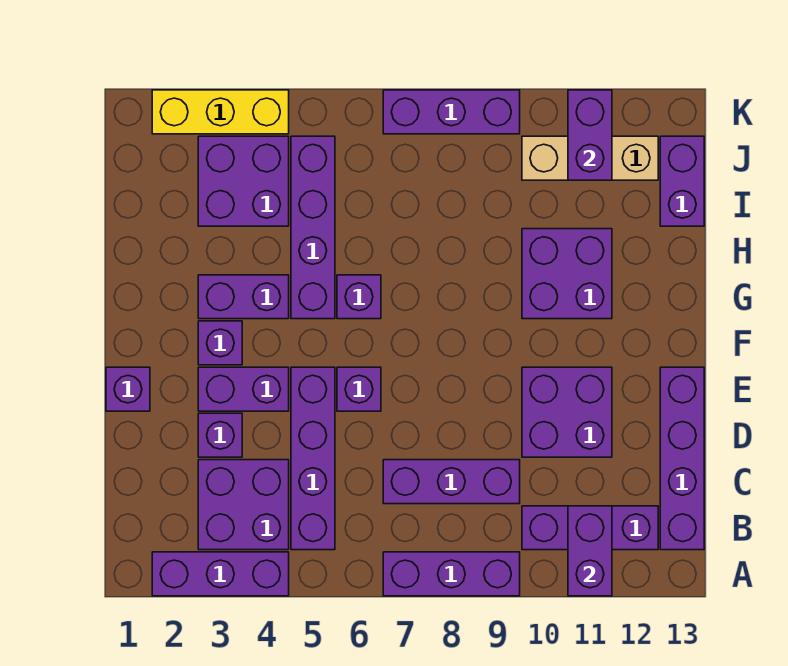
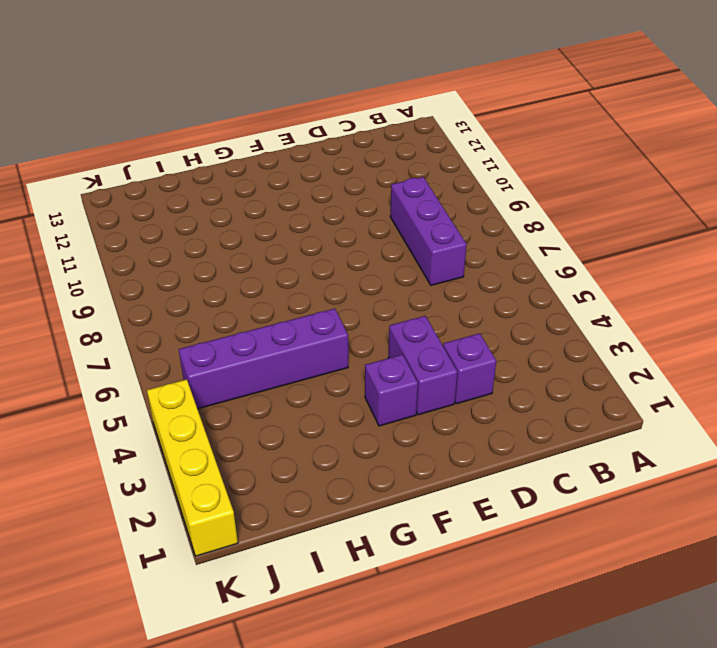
yellow 1x4 brick [147,379,238,556] -> yellow 1x3 brick [152,90,289,134]
none -> purple 1x3 brick [152,552,289,596]
none -> purple 1x3 brick [383,552,520,596]
none -> purple 2x2 brick [198,460,289,550]

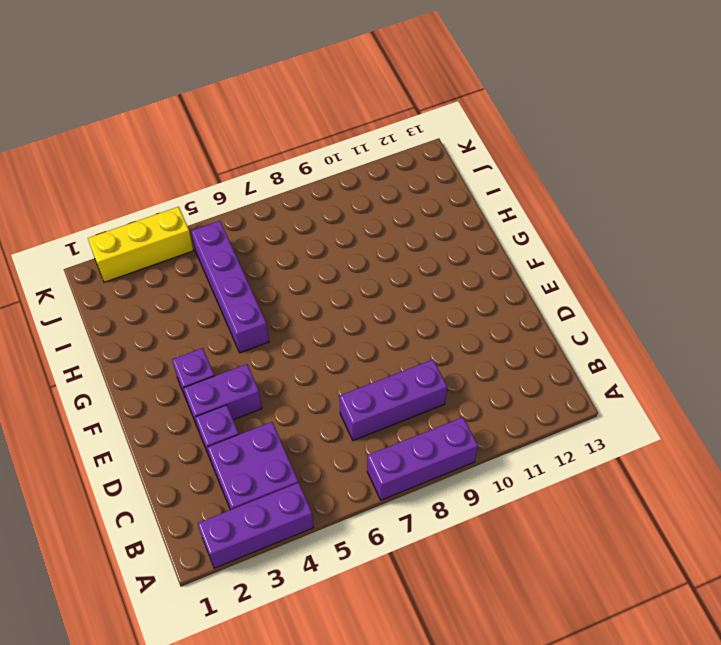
none -> purple 1x4 brick [291,367,335,550]
none -> purple 1x3 brick [522,506,658,550]
none -> purple 1x4 brick [660,367,704,550]

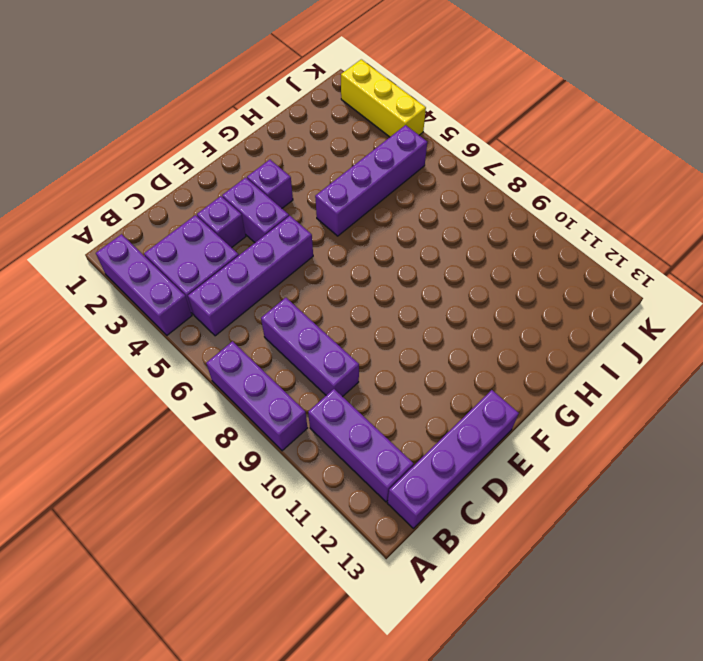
none -> purple 2x2 brick [522,367,612,457]
none -> purple 1x1 brick [106,367,150,411]
none -> purple 1x1 brick [337,367,381,411]

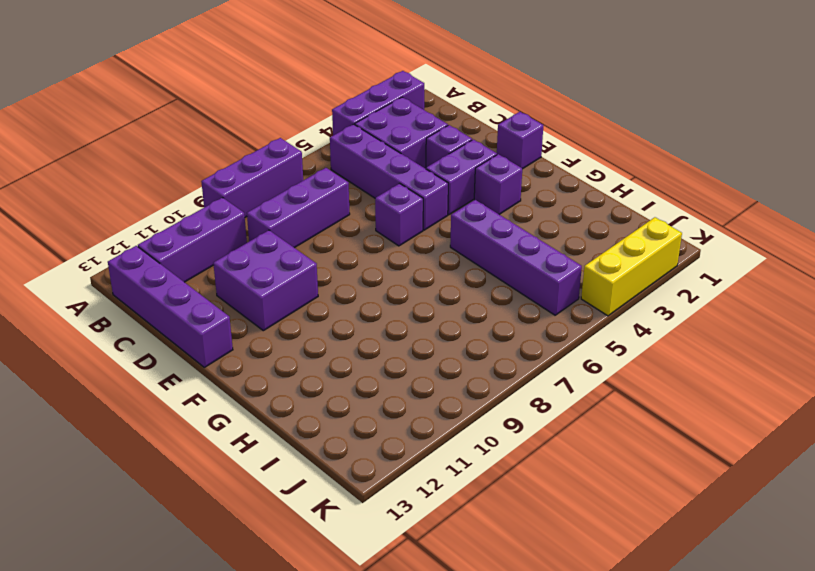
none -> purple 1x2 brick [198,275,289,319]
none -> purple 1x1 brick [337,275,381,319]
none -> purple 2x2 brick [522,229,612,319]

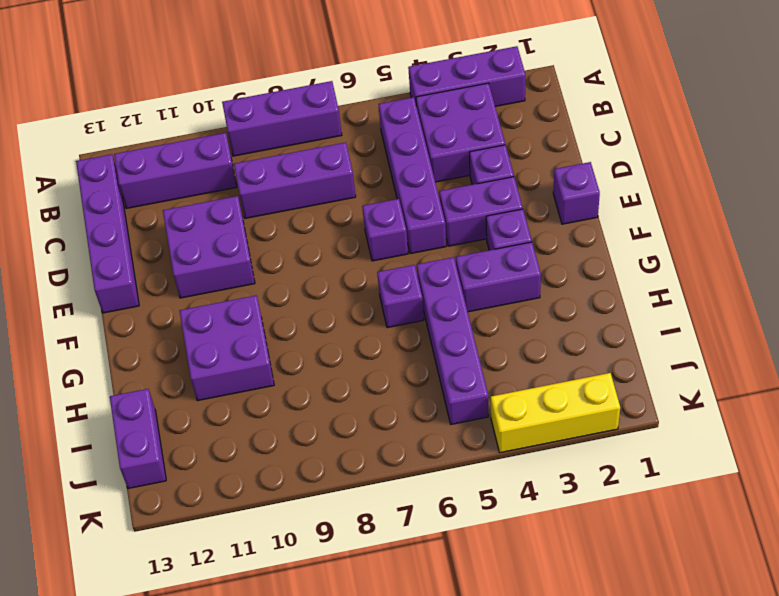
none -> purple 2x2 brick [198,136,289,226]
none -> tan 1x3 brick [522,136,658,180]
none -> purple 1x3 brick [383,90,520,134]

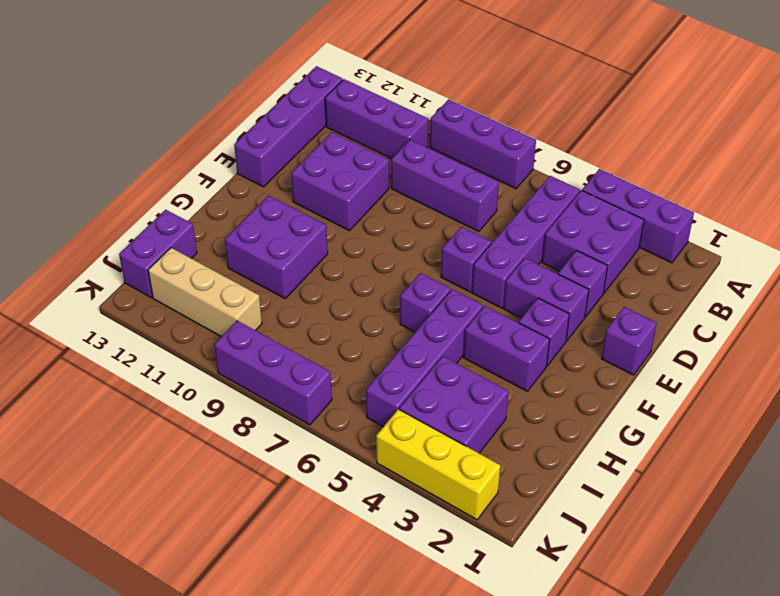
none -> purple 1x2 brick [568,506,612,596]
none -> purple 1x2 brick [568,90,612,180]

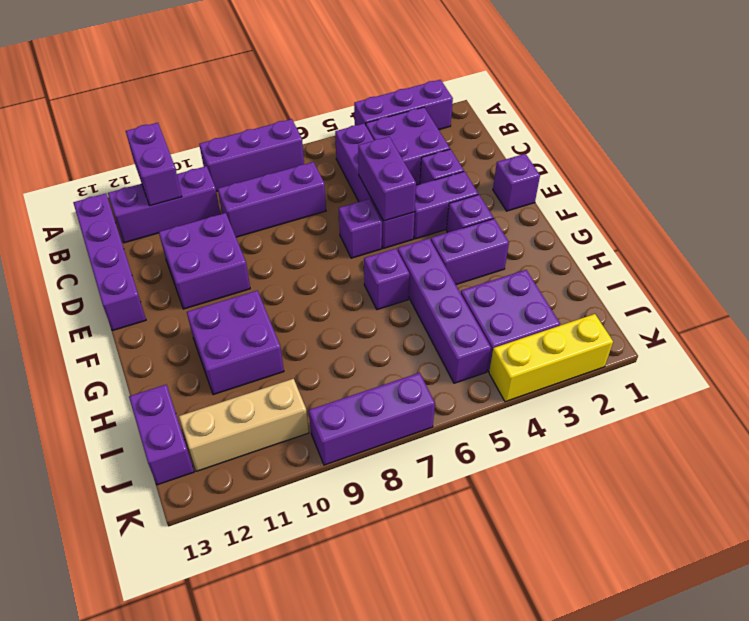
purple 1x2 brick [358,137,416,221] -> purple 1x2 brick moved to [568,90,612,180]

